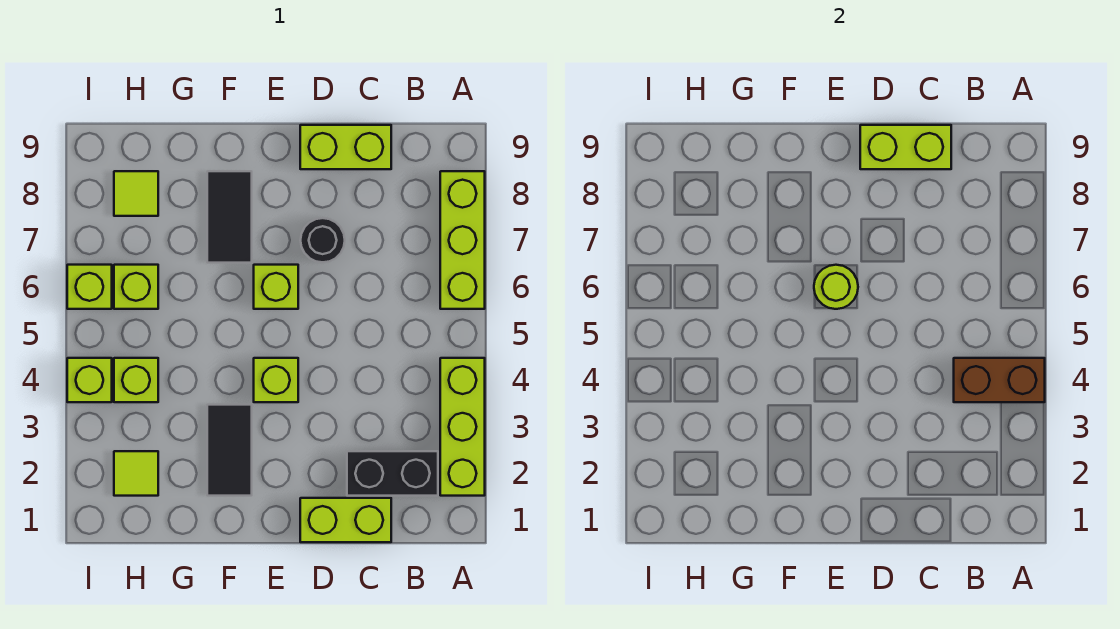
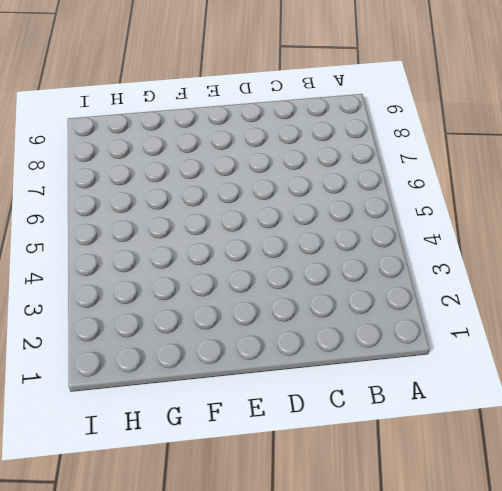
none -> lime 1x3 brick [440,358,485,496]
none -> lime 1x3 brick [440,171,485,309]
none -> black 1x2 brick [347,451,438,496]

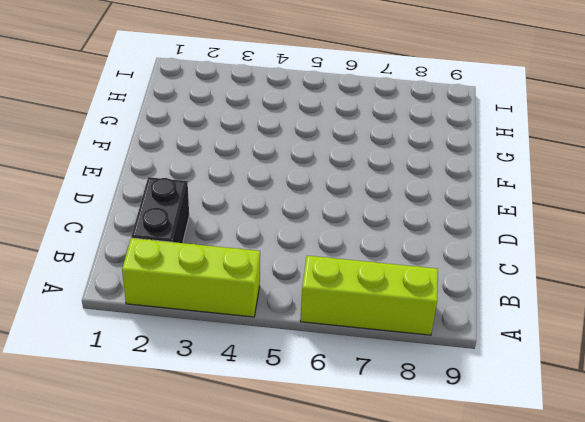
none -> lime 1x2 brick [300,498,391,542]
none -> lime 1x2 brick [300,125,391,169]
none -> black 1x1 round brick [300,218,345,262]

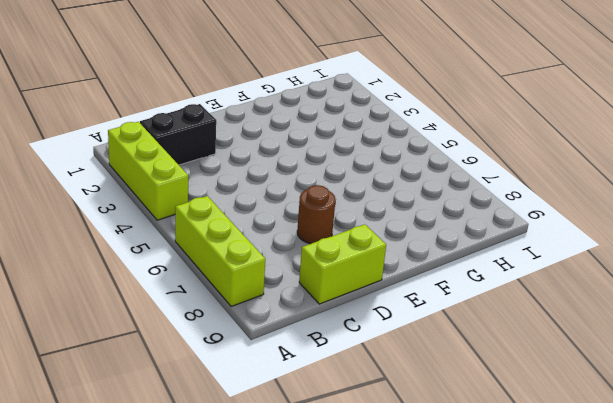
brown 1x1 round brick [297,185,335,244] -> black 1x1 round brick [300,218,345,262]
none -> lime 1x2 brick [300,498,391,542]
none -> lime 1x1 brick [254,358,298,402]
none -> lime 1x1 brick [254,265,298,309]

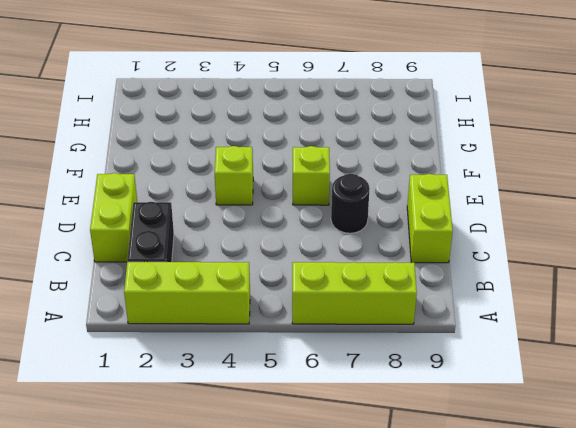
none -> black 1x2 tile [207,405,252,496]
none -> black 1x2 tile [207,171,252,263]
none -> lime 1x1 tile [114,451,158,496]

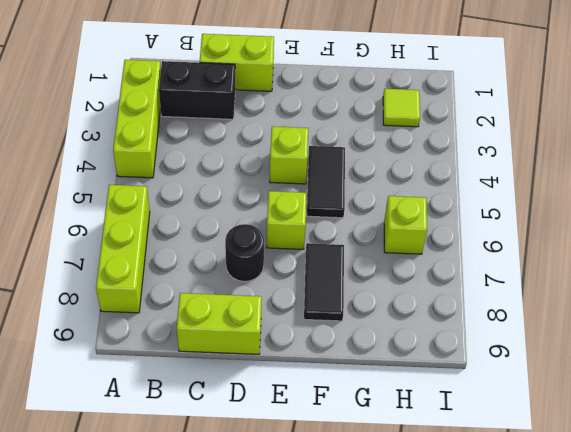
black 1x2 tile [307,146,345,218] -> black 1x2 tile moved to [207,405,252,496]
none -> lime 1x1 brick [114,358,158,402]
none -> lime 1x1 tile [114,171,158,216]
none -> lime 1x1 brick [67,358,112,402]

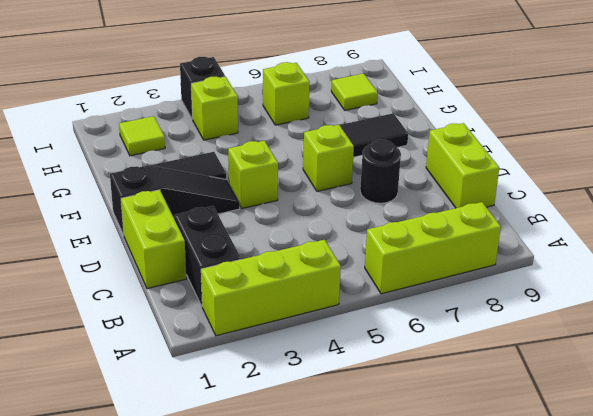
black 1x3 slope [110,165,240,235] -> none
black 1x1 brick [180,57,225,119] -> lime 1x1 brick [67,358,112,402]
none -> lime 1x1 brick [67,265,112,309]
none -> brown 1x2 brick [954,358,1045,402]
none -> lime 1x2 brick [860,125,951,169]

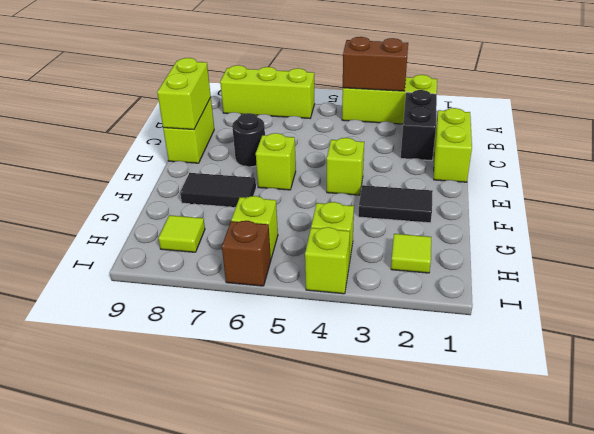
brown 1x2 brick [343,37,408,91] -> brown 1x2 brick turned to [954,358,1045,402]
brown 1x1 brick [222,221,271,286] -> lime 1x1 brick [67,265,112,309]
none -> lime 1x1 round brick [814,265,858,309]

